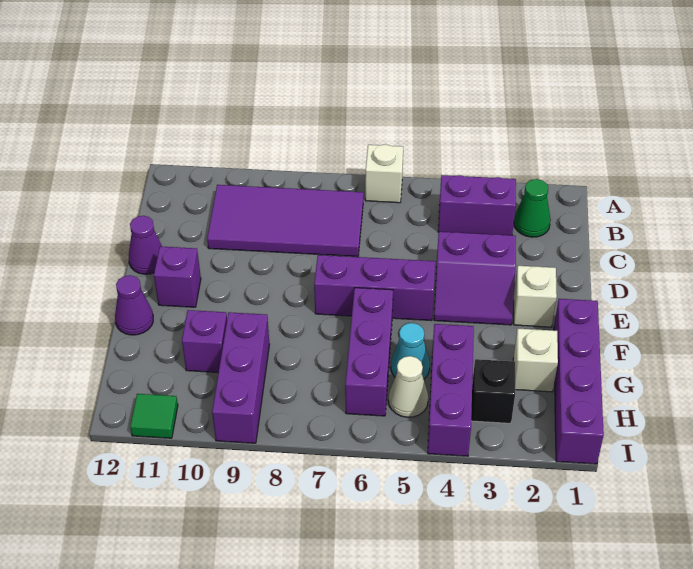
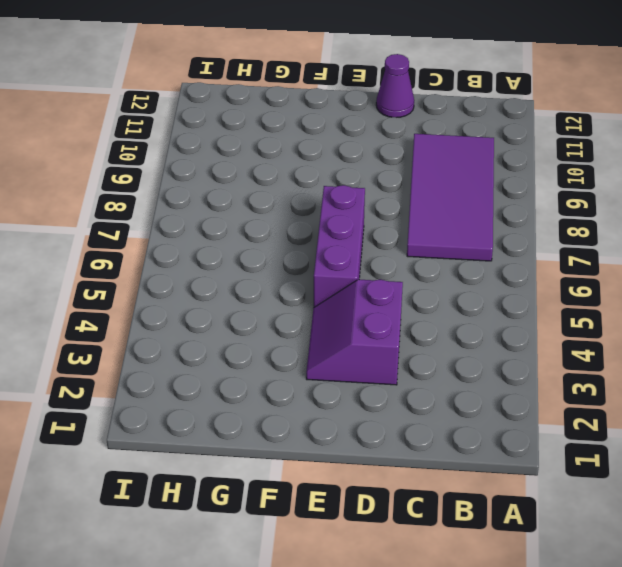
none -> white 1x1 brick [365,145,403,203]
none -> green 1x1 cone [514,179,551,237]
none -> purple 1x2 brick [438,175,516,235]

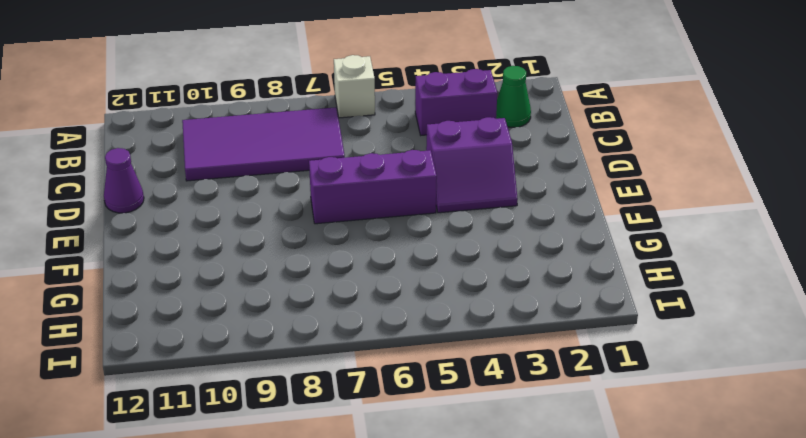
none -> white 1x1 brick [514,266,557,327]
none -> purple 1x1 brick [154,246,201,307]
none -> purple 1x4 brick [554,299,604,464]

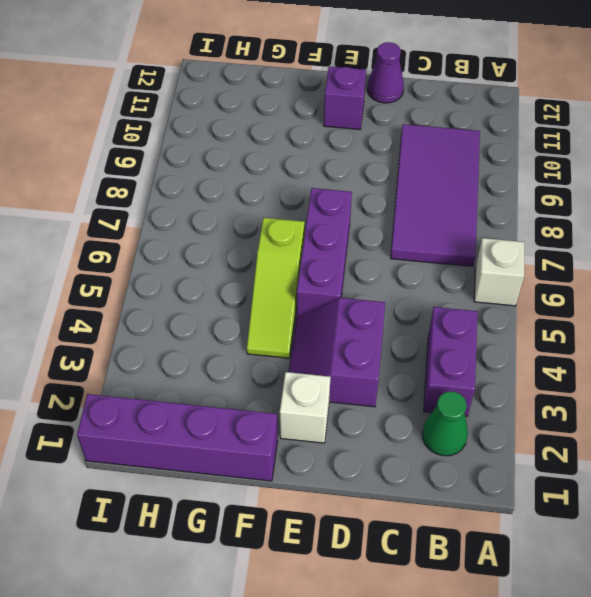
lime 1x3 slope [247,218,305,358] -> purple 1x3 brick [345,288,393,416]
none -> purple 1x1 cone [115,275,153,335]
none -> white 1x1 brick [513,329,558,392]
none -> purple 1x3 brick [428,324,474,456]

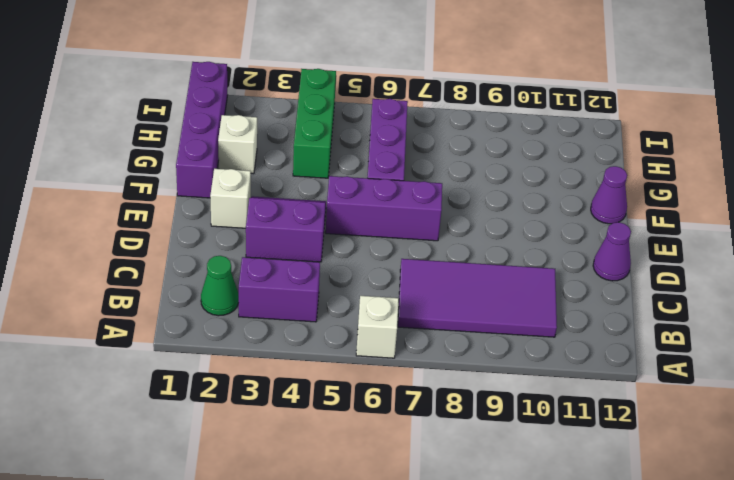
green 1x3 brick [293,69,336,178] -> purple 1x3 brick [428,324,474,456]
none -> purple 1x1 brick [154,246,201,307]
none -> cyan 1x1 cone [391,323,430,379]
none -> purple 1x3 brick [212,312,270,443]

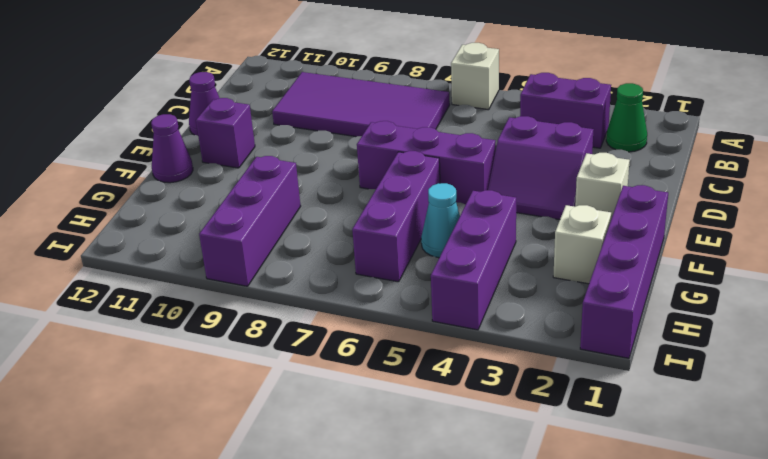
none -> purple 1x1 brick [182,310,227,373]
none -> black 1x1 brick [471,359,515,423]
none -> white 1x1 cone [389,356,428,417]

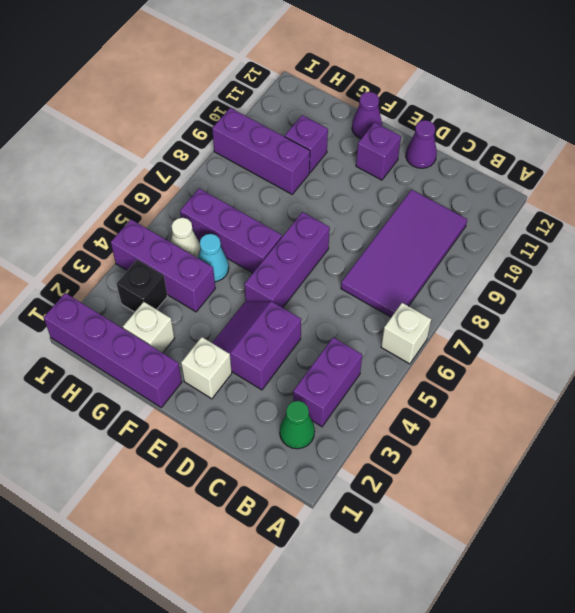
none -> green 1x1 tile [130,394,178,438]

